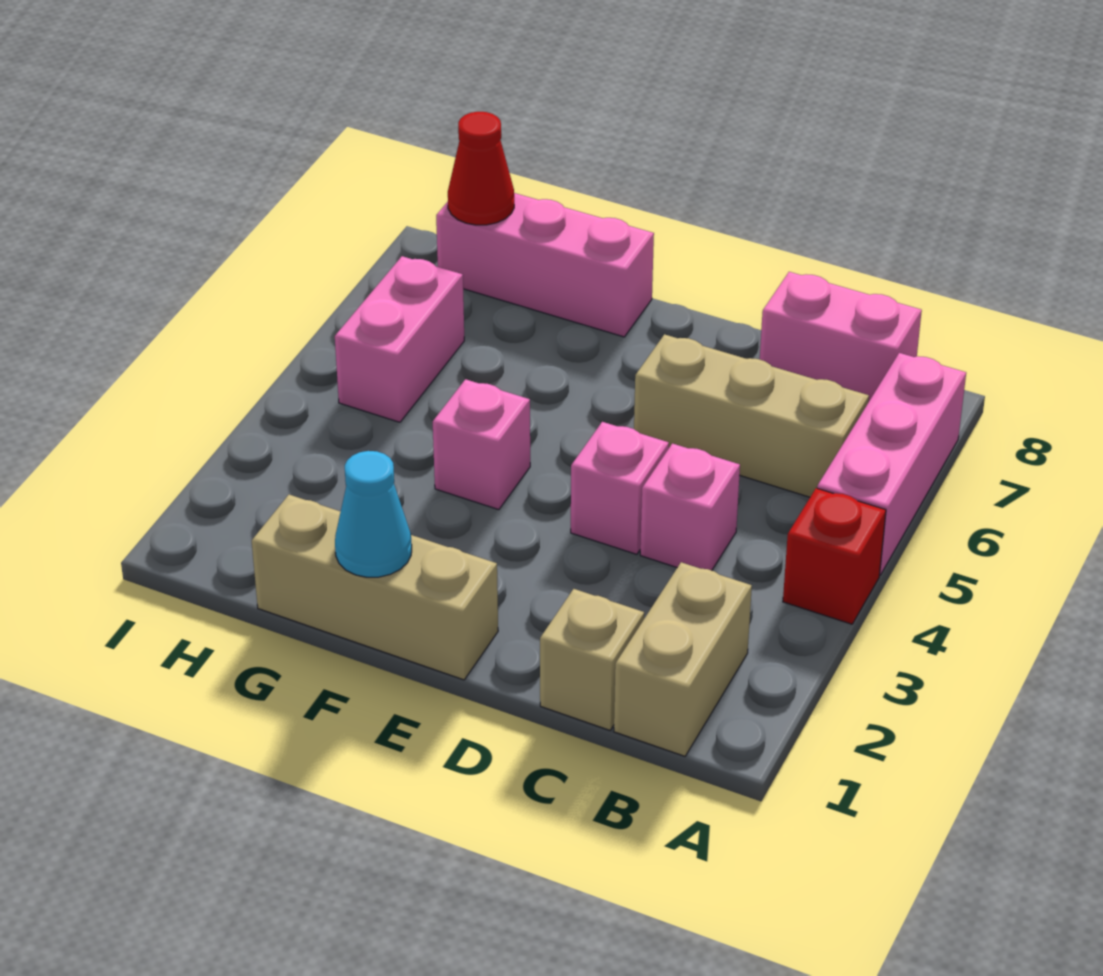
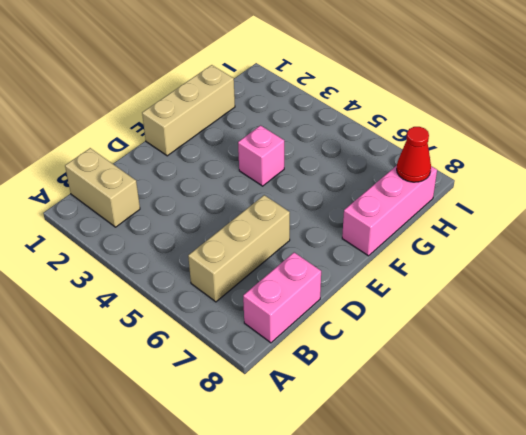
none -> red 1x1 brick [783,488,886,624]
none -> pink 1x3 brick [817,353,966,575]
none -> tan 1x1 brick [540,589,644,730]

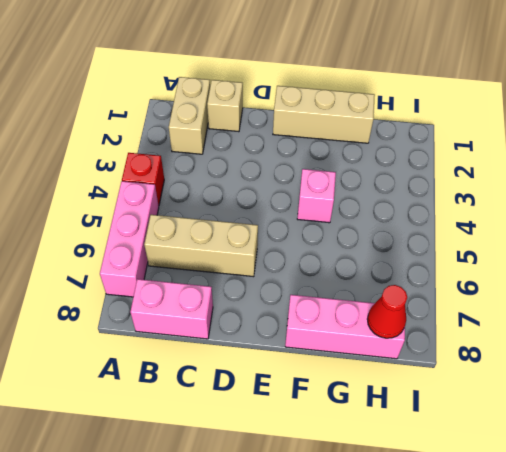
none -> pink 1x1 brick [640,443,740,570]
none -> pink 1x1 brick [571,422,669,554]
none -> pink 1x2 brick [335,256,464,422]

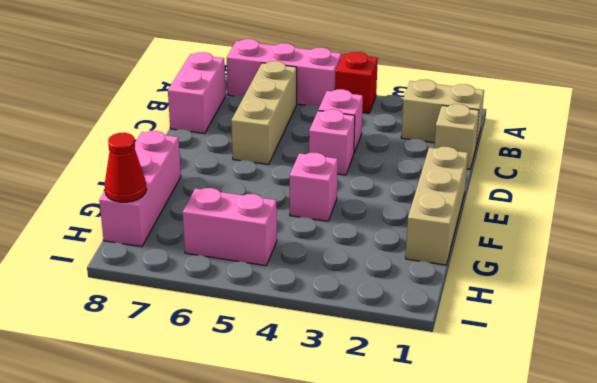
none -> cyan 1x1 cone [335,451,412,577]

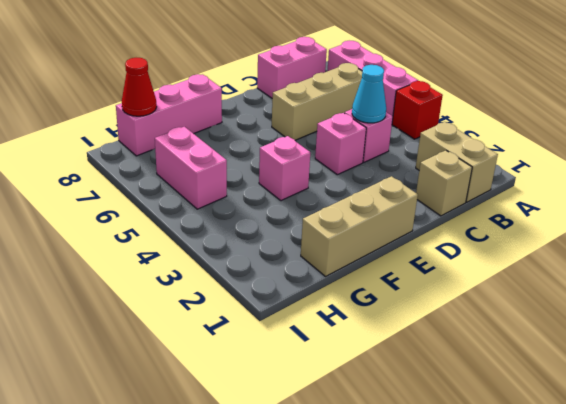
cyan 1x1 cone [352,65,386,123] -> cyan 1x1 cone moved to [335,451,412,577]

